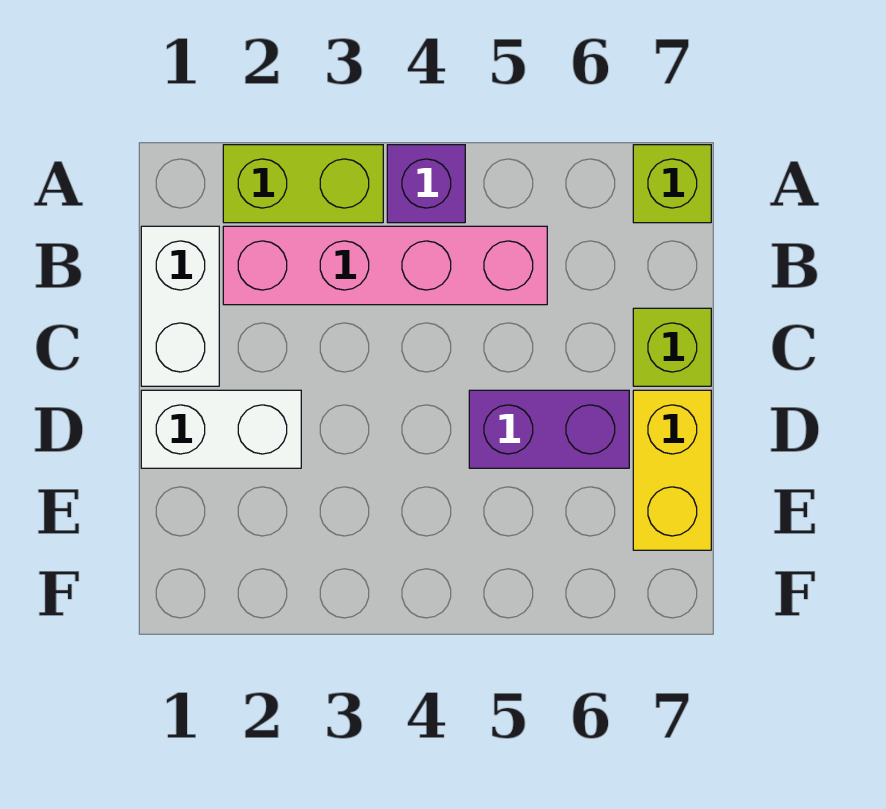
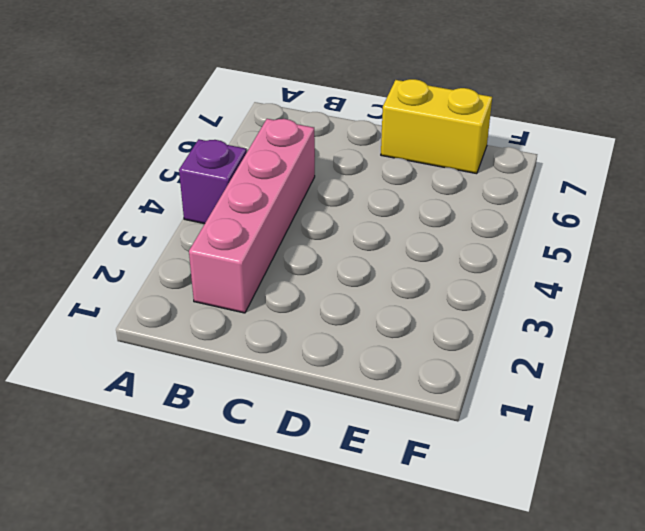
none -> lime 1x2 brick [223,145,383,223]
none -> lime 1x1 brick [633,145,711,223]

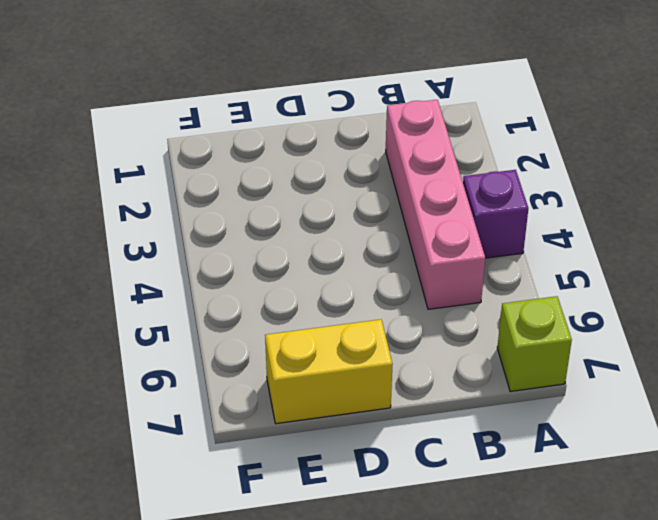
none -> lime 1x2 brick [223,145,383,223]
none -> white 1x2 brick [141,226,219,386]

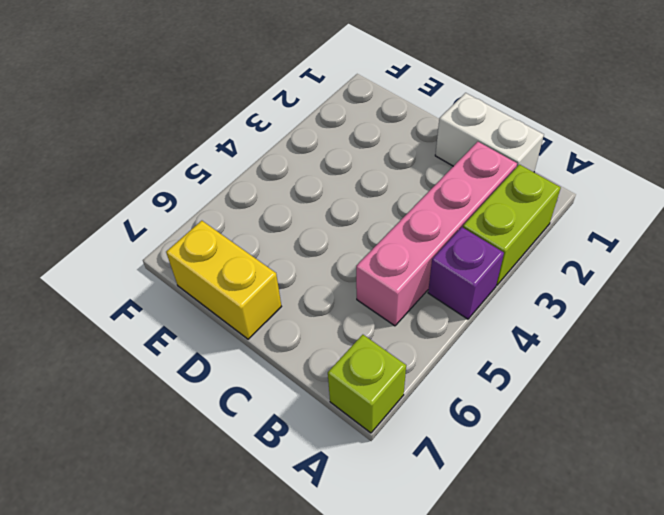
none -> lime 1x1 brick [633,308,711,386]
none -> white 1x2 brick [141,390,301,468]

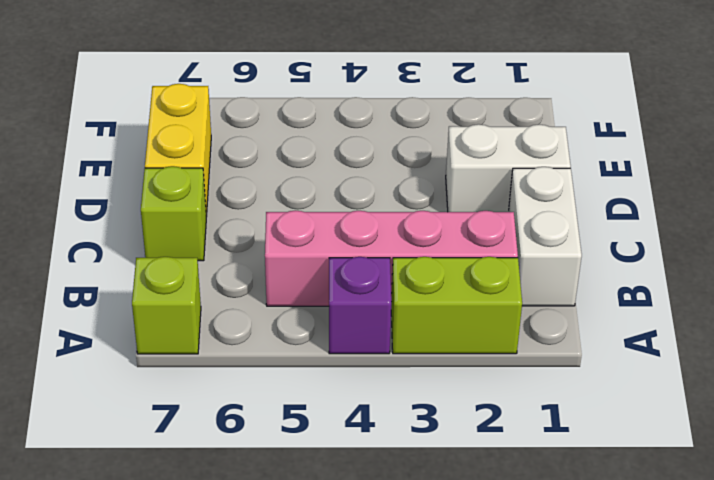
none -> purple 1x2 brick [469,390,629,468]

